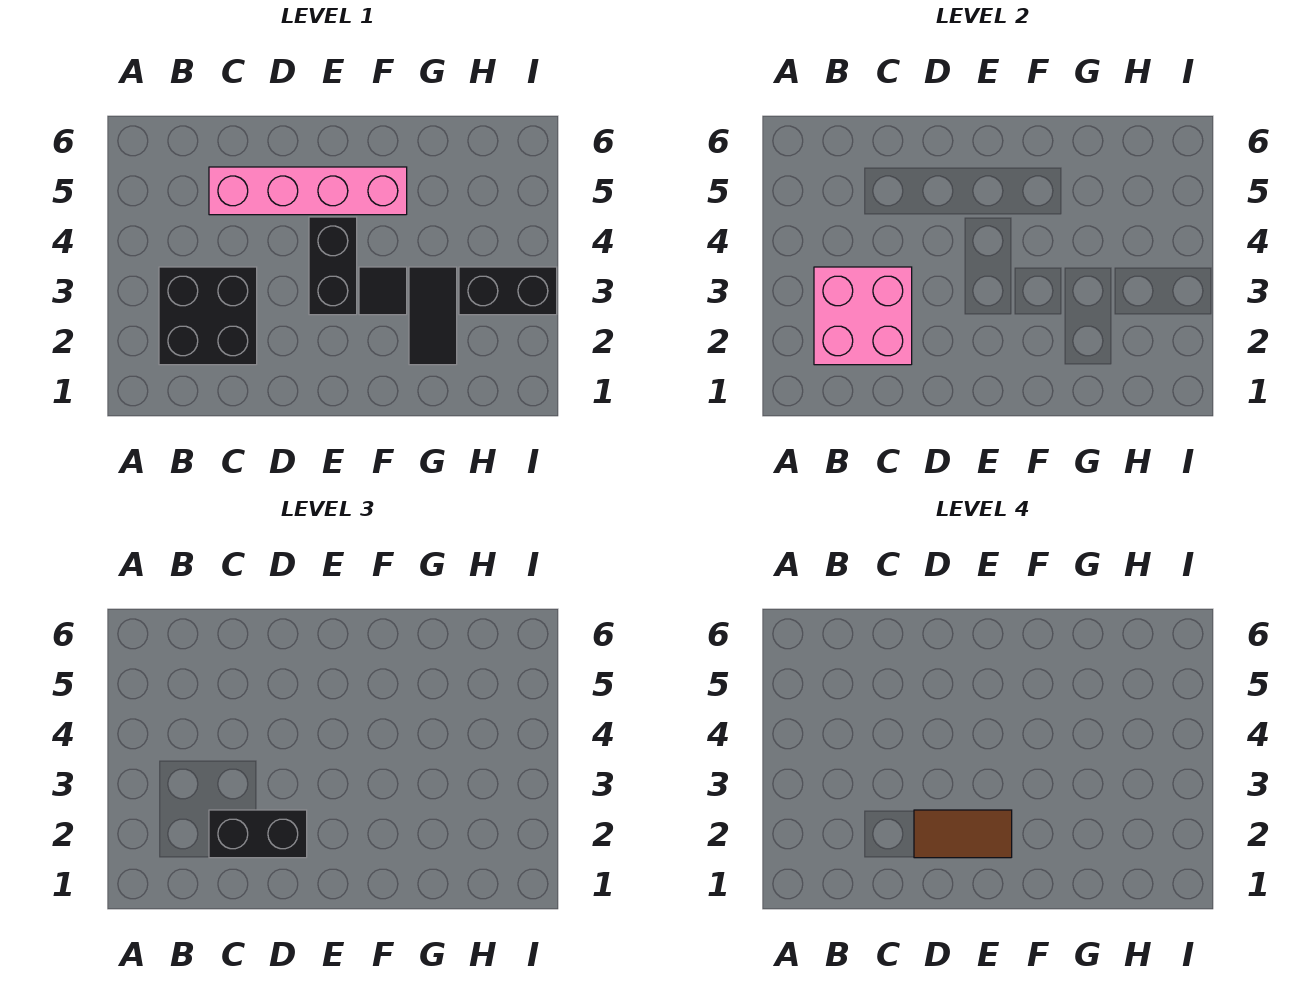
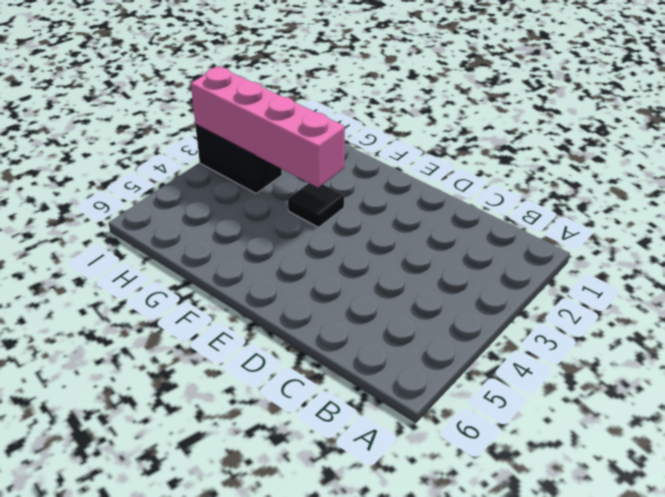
pink 1x4 brick [191,67,345,188] -> pink 1x4 brick moved to [209,167,407,215]
none -> black 2x2 brick [159,267,257,365]
none -> black 1x2 brick [309,217,357,315]

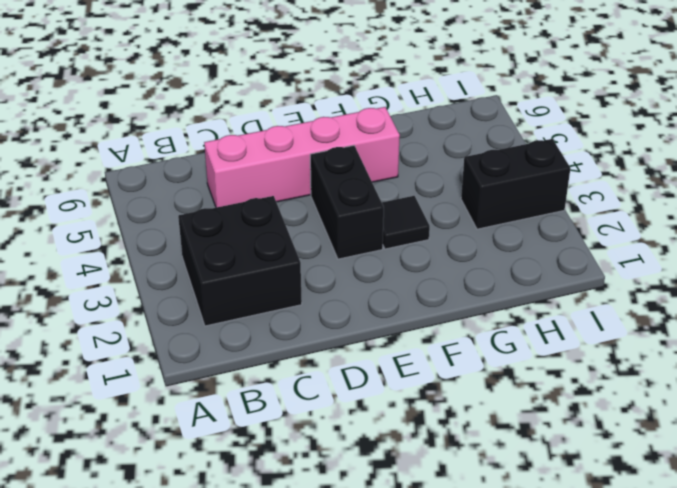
none -> black 1x2 tile [409,267,457,365]
none -> pink 2x2 brick [814,267,912,365]

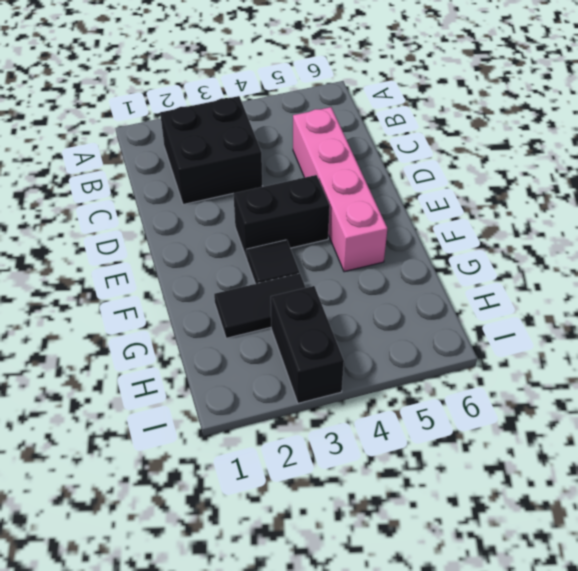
none -> pink 2x2 brick [814,267,912,365]
none -> black 1x2 brick [209,810,307,858]

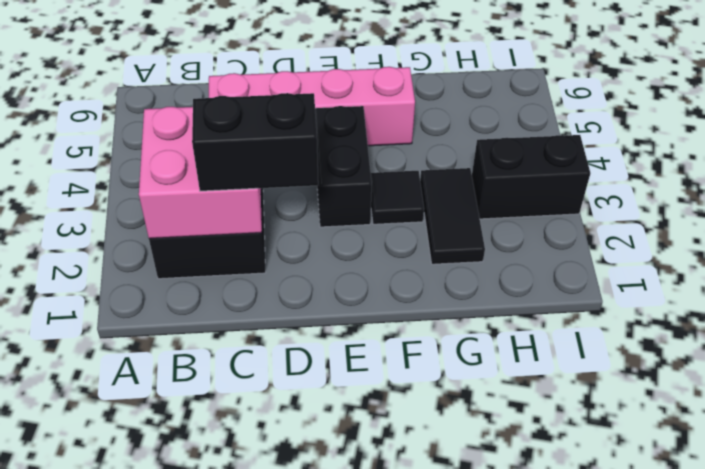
none -> brown 1x2 tile [914,810,1012,858]

